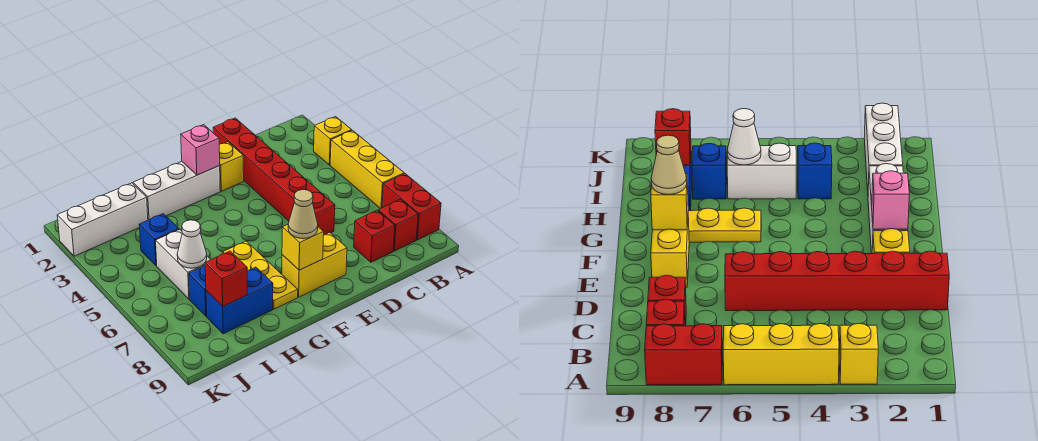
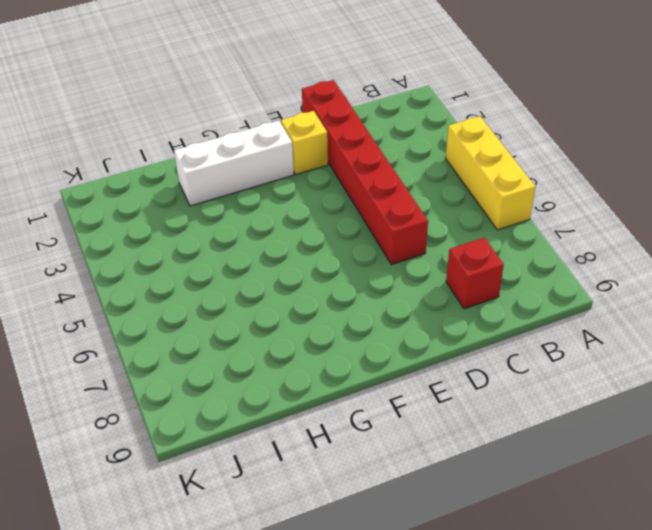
none -> yellow 1x1 brick [314,117,352,165]
none -> red 1x2 brick [382,174,441,240]
none -> red 1x1 brick [378,199,418,251]

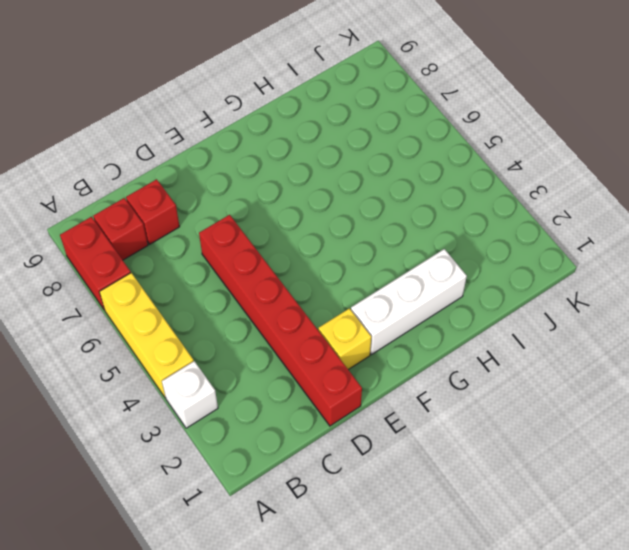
white 1x1 brick [162,361,218,428] -> yellow 1x1 brick [314,117,352,165]
none -> yellow 1x2 brick [282,233,347,297]
none -> yellow 1x3 plate [223,241,298,309]
none -> blue 1x2 brick [206,267,273,334]

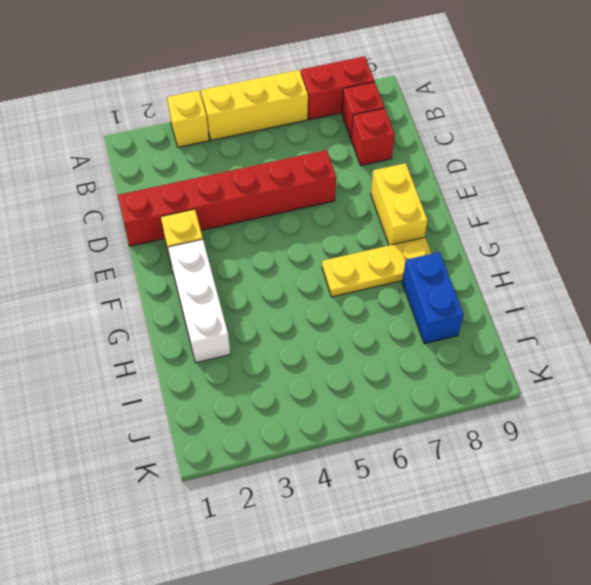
none -> white 1x3 brick [57,183,148,256]
none -> blue 1x1 brick [139,214,179,266]
none -> white 1x2 brick [156,230,211,299]

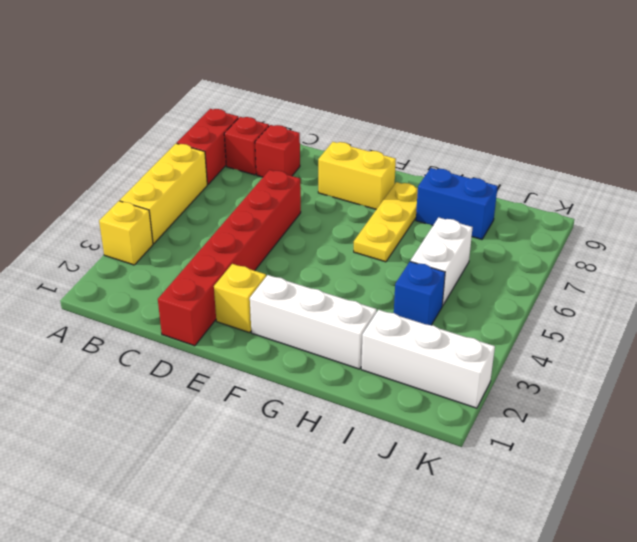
none -> blue 1x1 brick [189,266,207,316]
none -> pink 1x1 brick [181,125,220,175]
none -> yellow 1x1 brick [282,225,324,270]

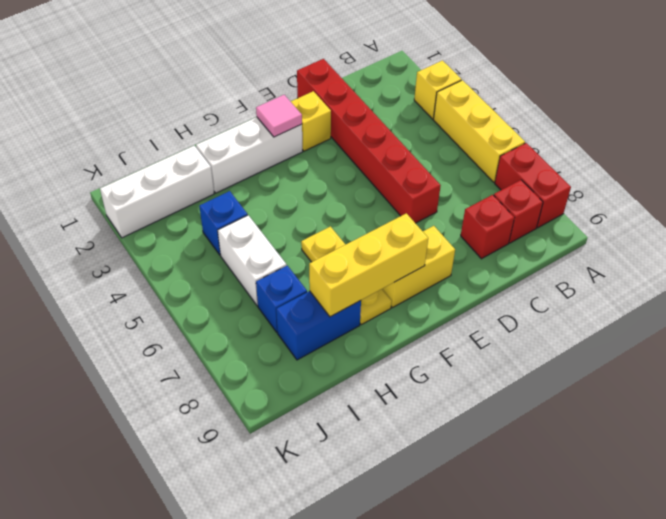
pink 1x1 tile [256,95,302,137] -> pink 1x1 brick [181,125,220,175]
yellow 1x3 brick [309,213,428,317] -> yellow 1x1 brick [282,225,324,270]
none -> white 1x1 cone [177,220,207,268]
none -> red 1x1 brick [205,251,247,307]
none -> tan 1x1 cone [288,190,318,239]

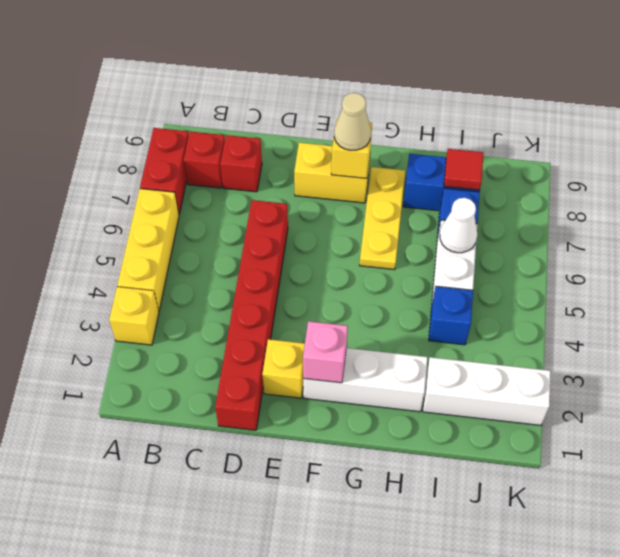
red 1x1 tile [444,149,483,190] -> red 1x1 brick [205,251,247,307]

